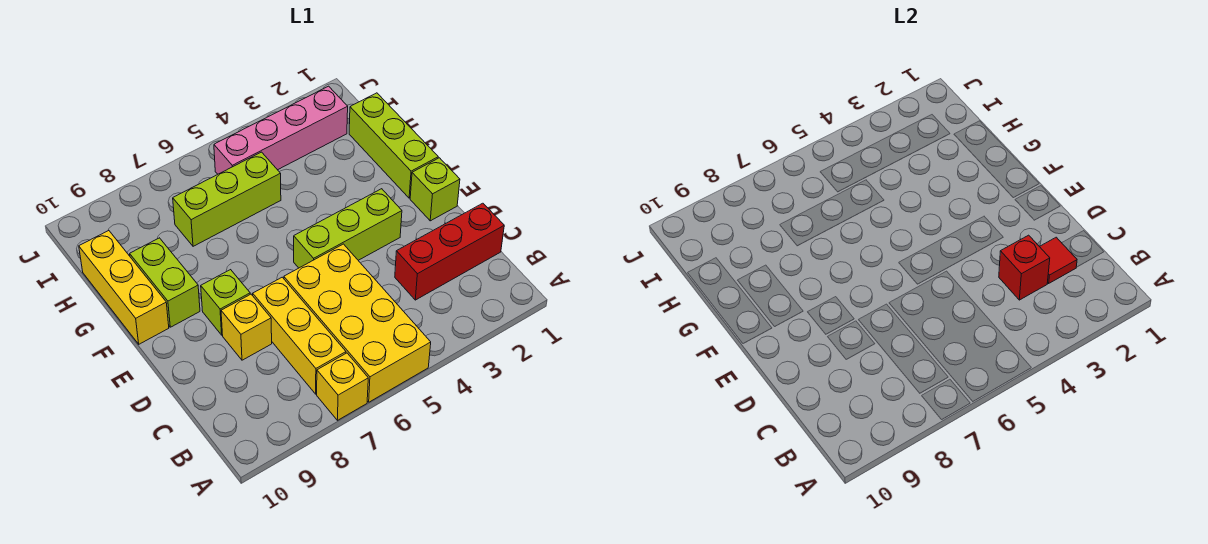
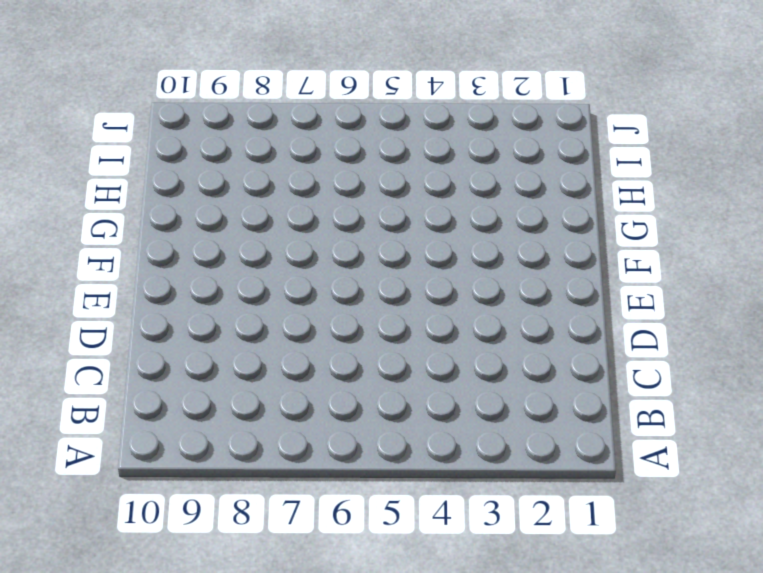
none -> yellow 2x4 brick [284,244,431,402]
none -> yellow 1x1 brick [317,353,368,420]
none -> yellow 1x3 brick [253,277,346,394]

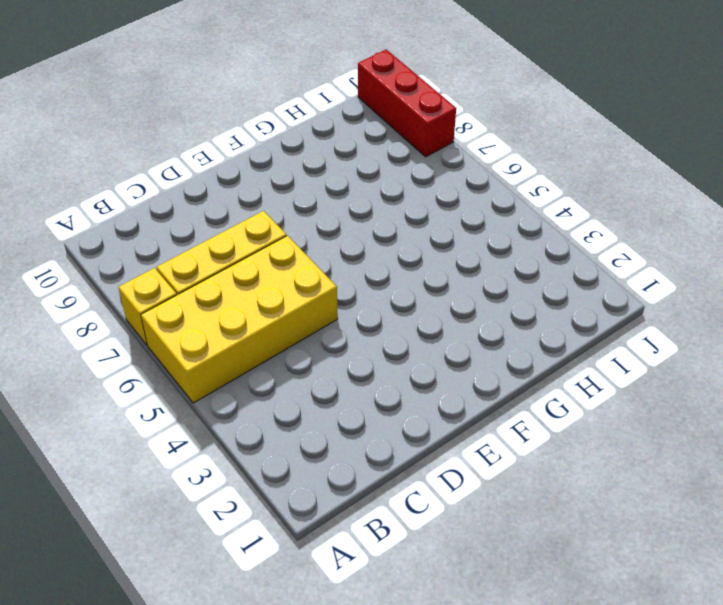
red 1x3 brick [358,49,456,157] -> red 1x3 brick moved to [395,203,504,300]
none -> yellow 1x1 brick [221,294,272,360]
none -> lime 1x1 brick [410,158,460,221]
none -> lime 1x3 brick [294,189,402,268]

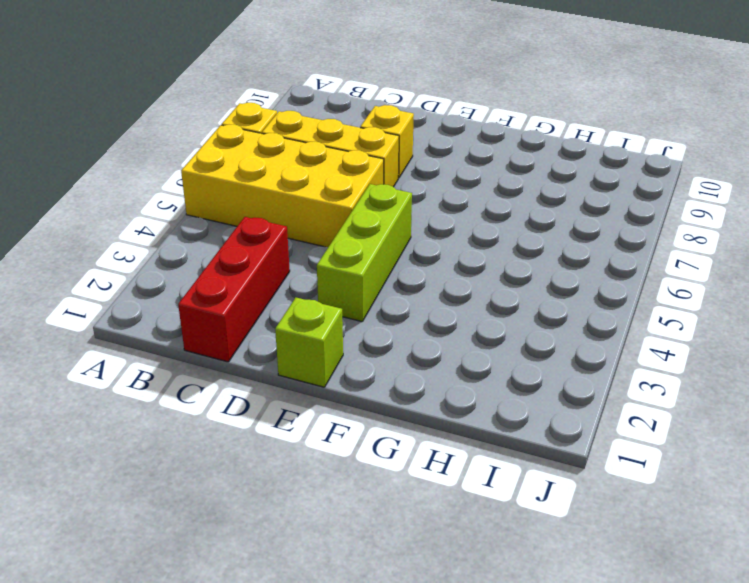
none -> lime 1x1 brick [201,270,250,335]
none -> lime 1x3 brick [349,93,438,198]
none -> lime 1x2 brick [130,238,200,327]

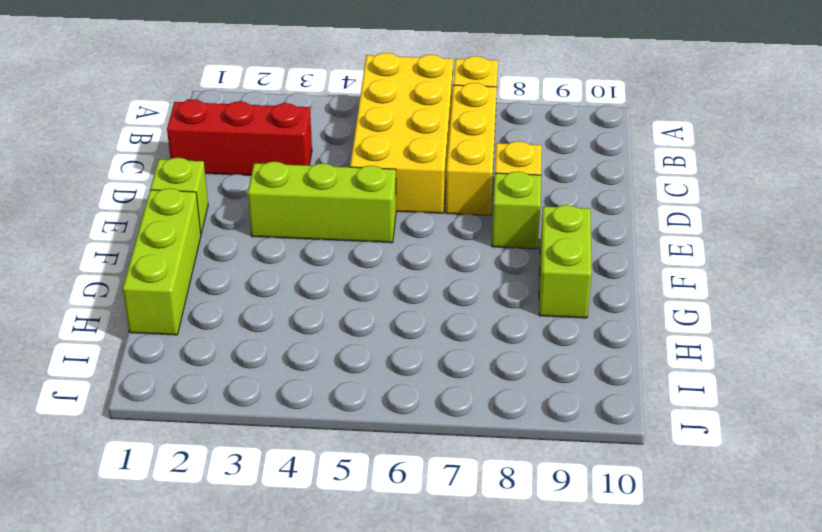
none -> yellow 1x3 brick [79,230,169,344]
none -> lime 1x3 brick [173,152,281,246]
none -> pink 1x4 brick [214,86,348,174]

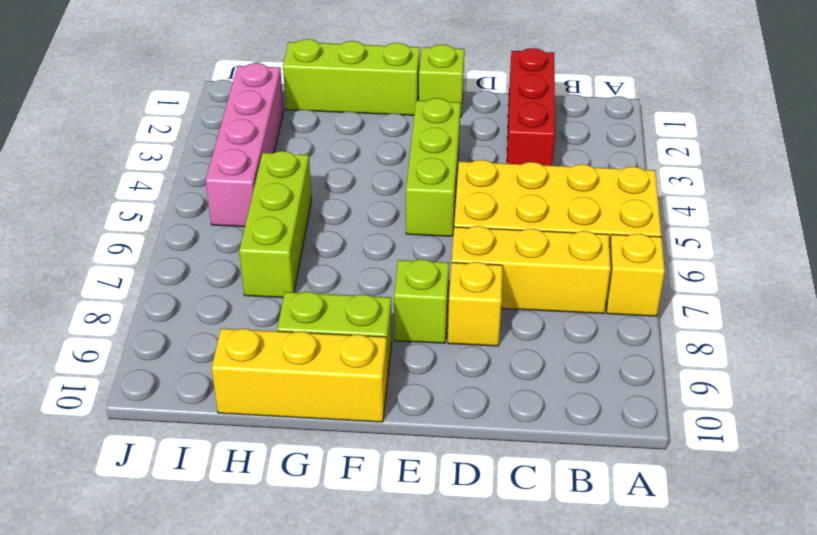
none -> red 1x1 tile [1040,237,1077,283]
none -> red 1x1 brick [999,235,1050,300]

